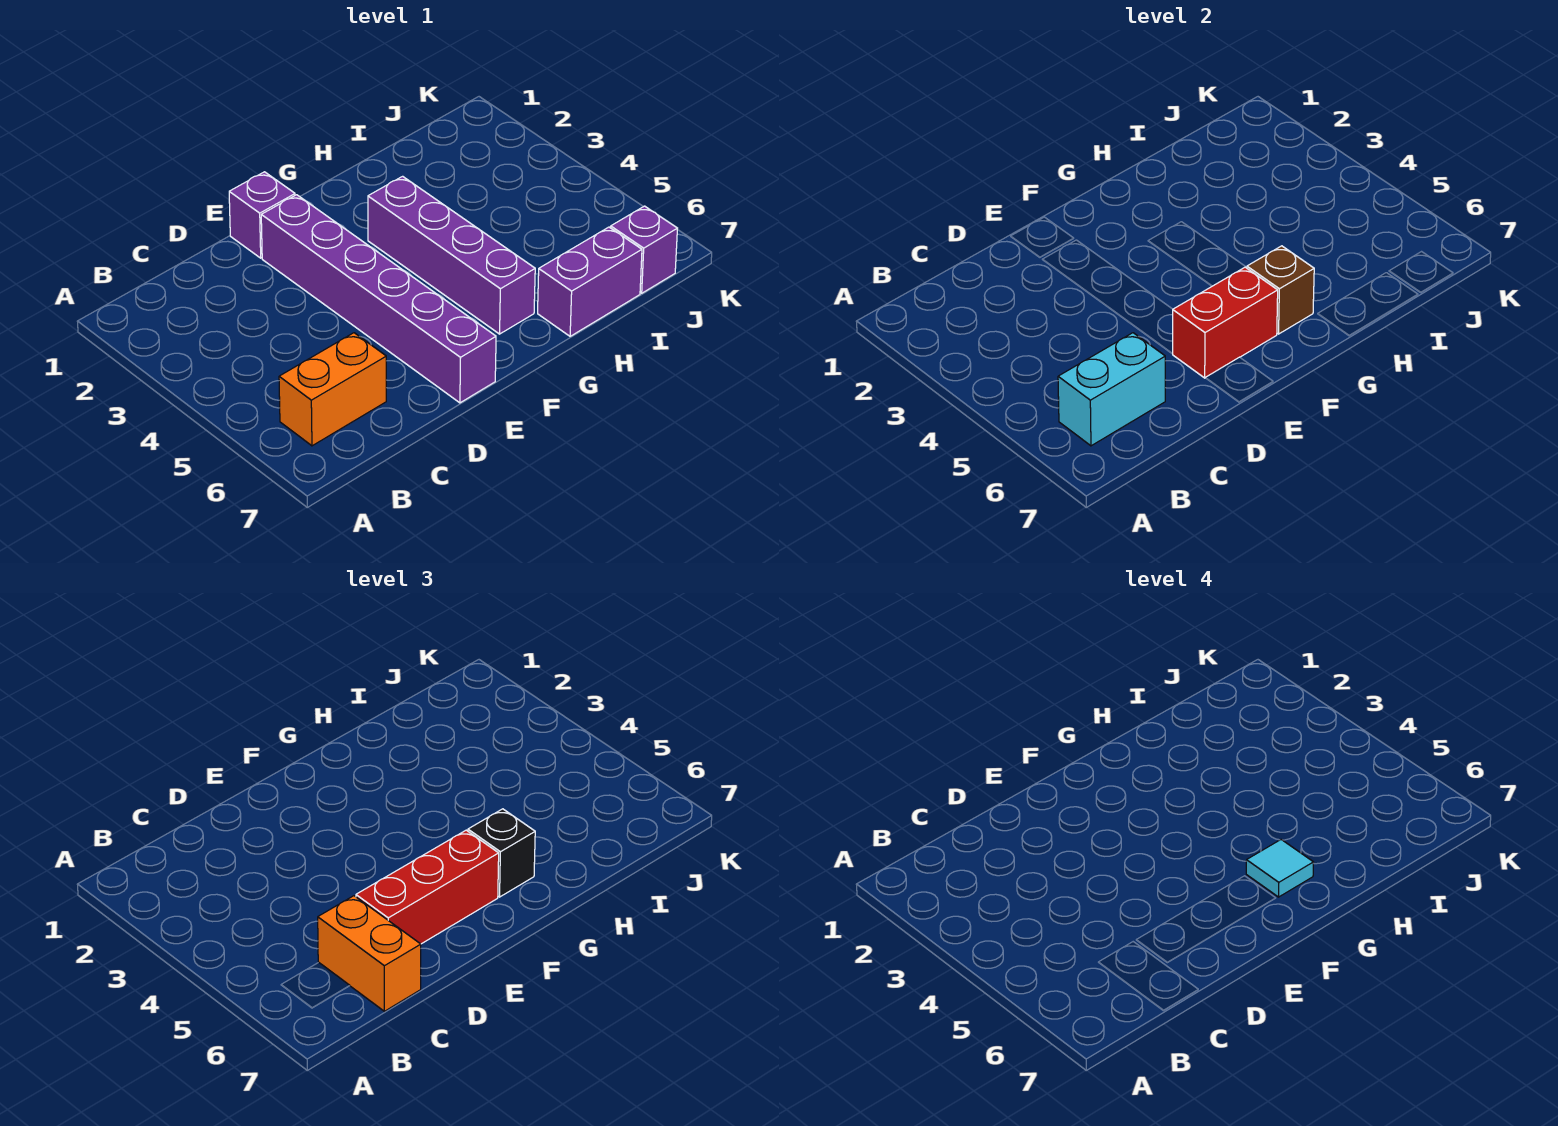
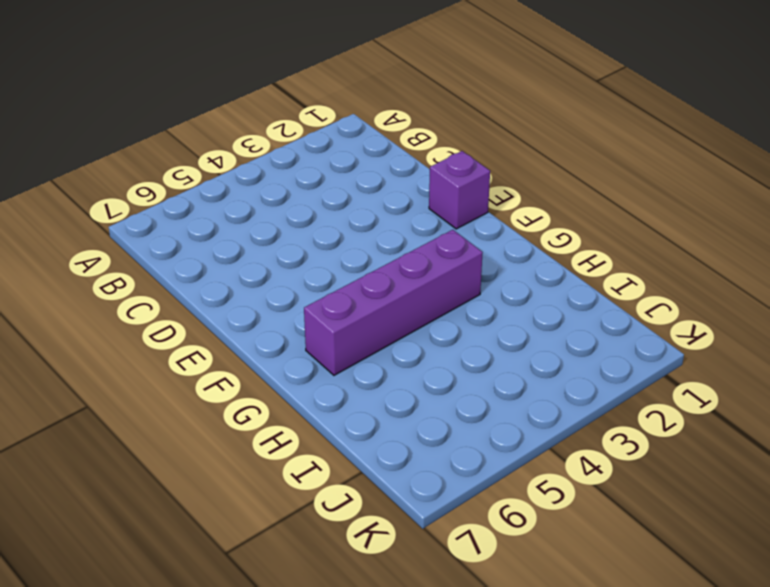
none -> orange 1x2 brick [279,333,386,446]
none -> purple 1x6 brick [261,195,496,403]
none -> purple 1x2 brick [538,227,642,336]

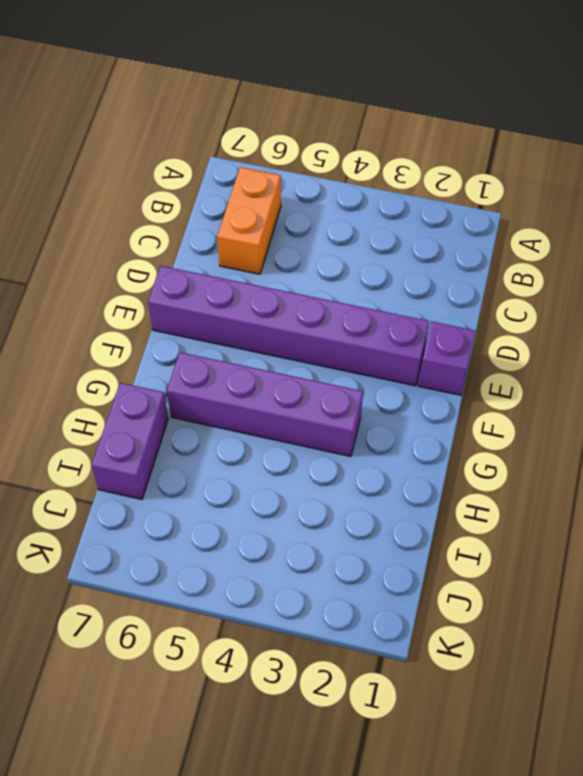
none -> purple 1x1 brick [611,206,677,293]
none -> cyan 1x2 brick [1058,333,1165,446]
none -> red 1x2 brick [1173,267,1278,378]

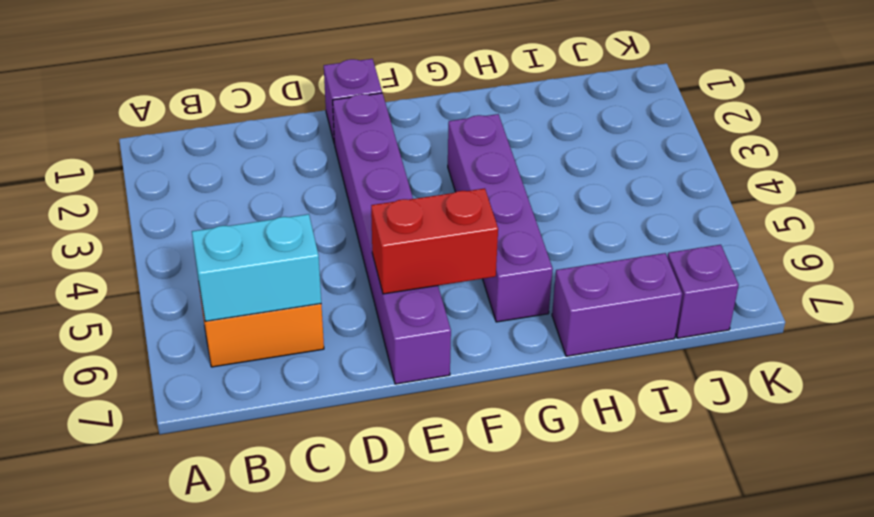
none -> brown 1x1 brick [1247,246,1314,334]
none -> orange 1x2 brick [318,896,421,1011]
none -> red 1x3 brick [356,830,499,944]

